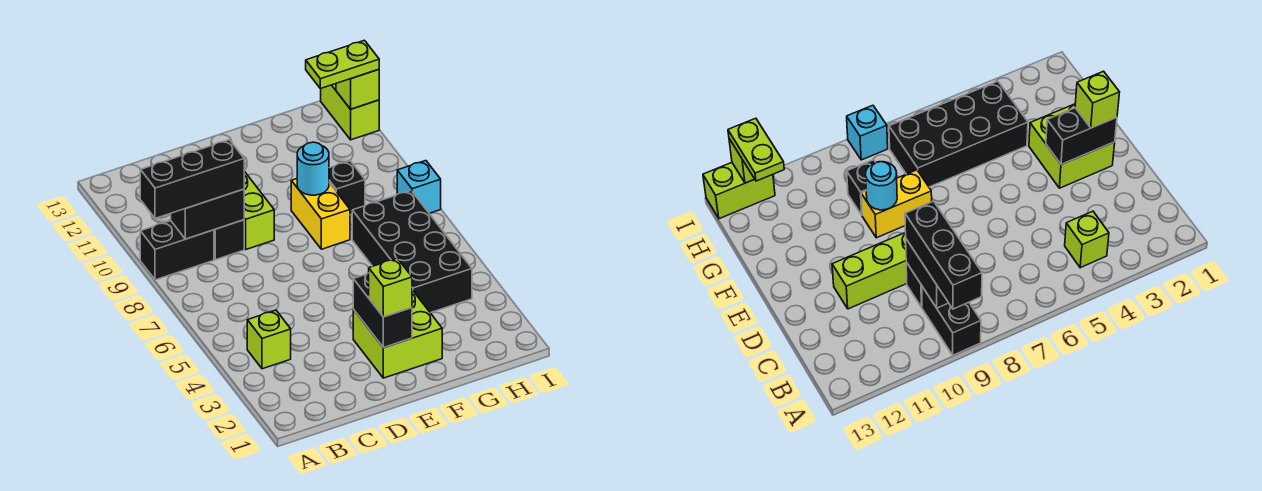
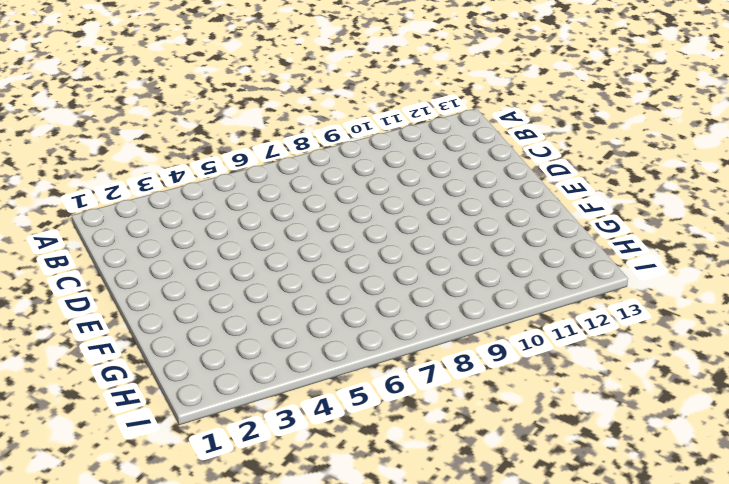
none -> black 1x2 brick [140,221,214,280]
none -> lime 1x1 brick [247,310,291,369]
none -> black 1x1 brick [214,220,244,260]

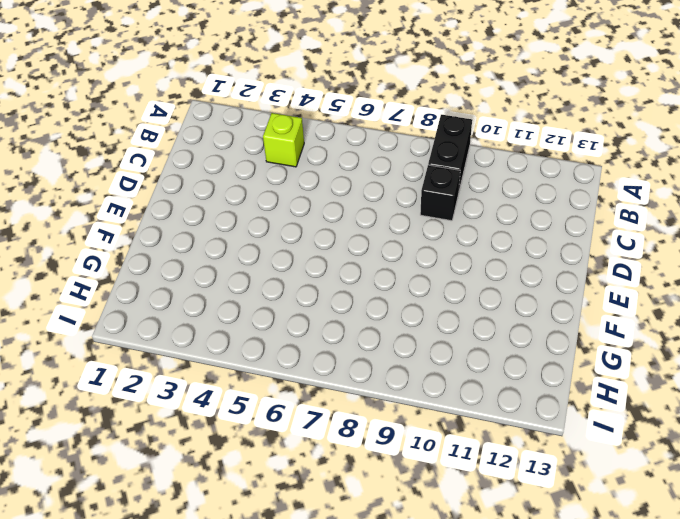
none -> lime 1x3 brick [244,171,274,249]
none -> lime 2x2 brick [353,290,442,378]
none -> yellow 1x2 brick [291,179,350,249]

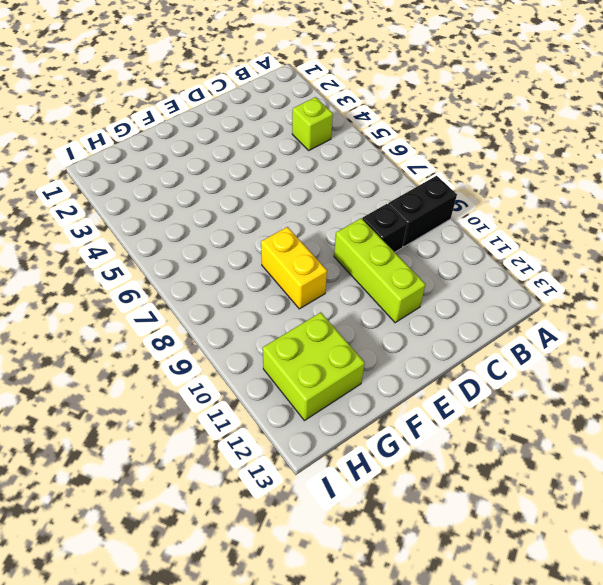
lime 2x2 brick [263,312,365,421] -> lime 2x2 brick moved to [353,290,442,378]
none -> black 2x4 brick [352,191,472,313]
none -> black 1x1 brick [329,161,365,215]
none -> cyan 1x1 brick [397,161,441,213]

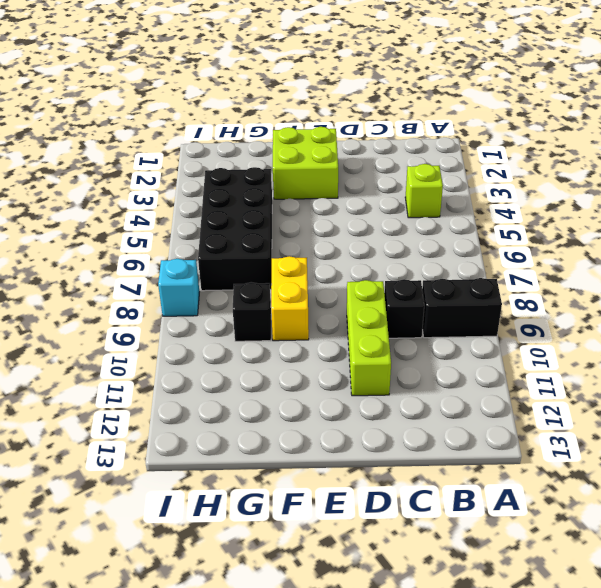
none -> lime 1x2 brick [321,84,379,140]
none -> black 1x2 brick [171,189,244,239]
none -> black 1x2 brick [353,273,412,348]

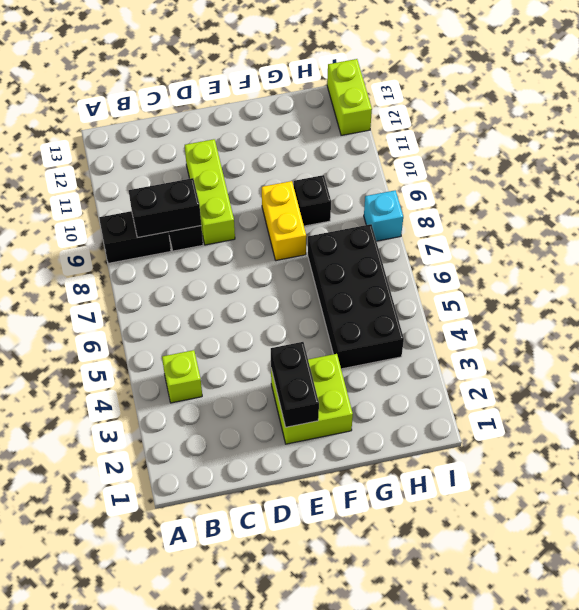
none -> cyan 1x1 round brick [297,142,329,195]
none -> lime 1x1 brick [336,69,379,109]
none -> black 1x3 brick [140,140,244,218]

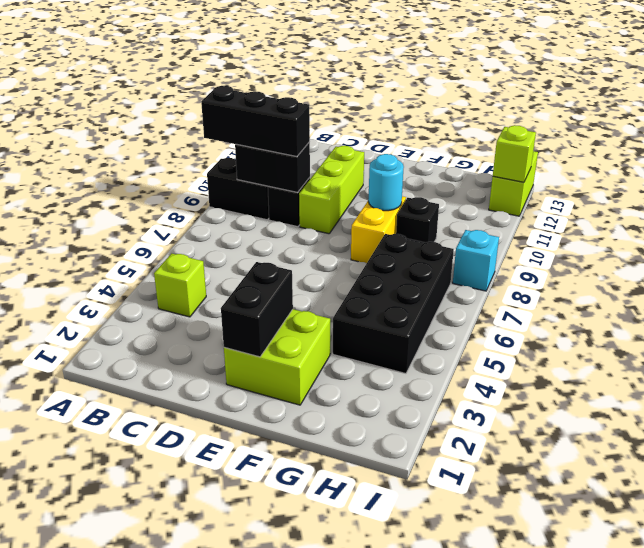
none -> lime 1x1 brick [369,258,412,317]
none -> lime 1x2 plate [306,40,379,89]

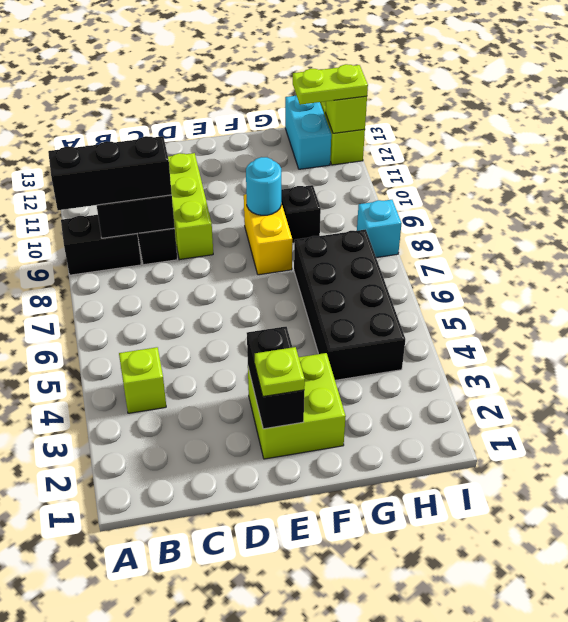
lime 1x1 plate [255,347,305,397] -> lime 1x1 brick [369,258,412,317]
cyan 1x2 brick [285,96,331,169] -> none

